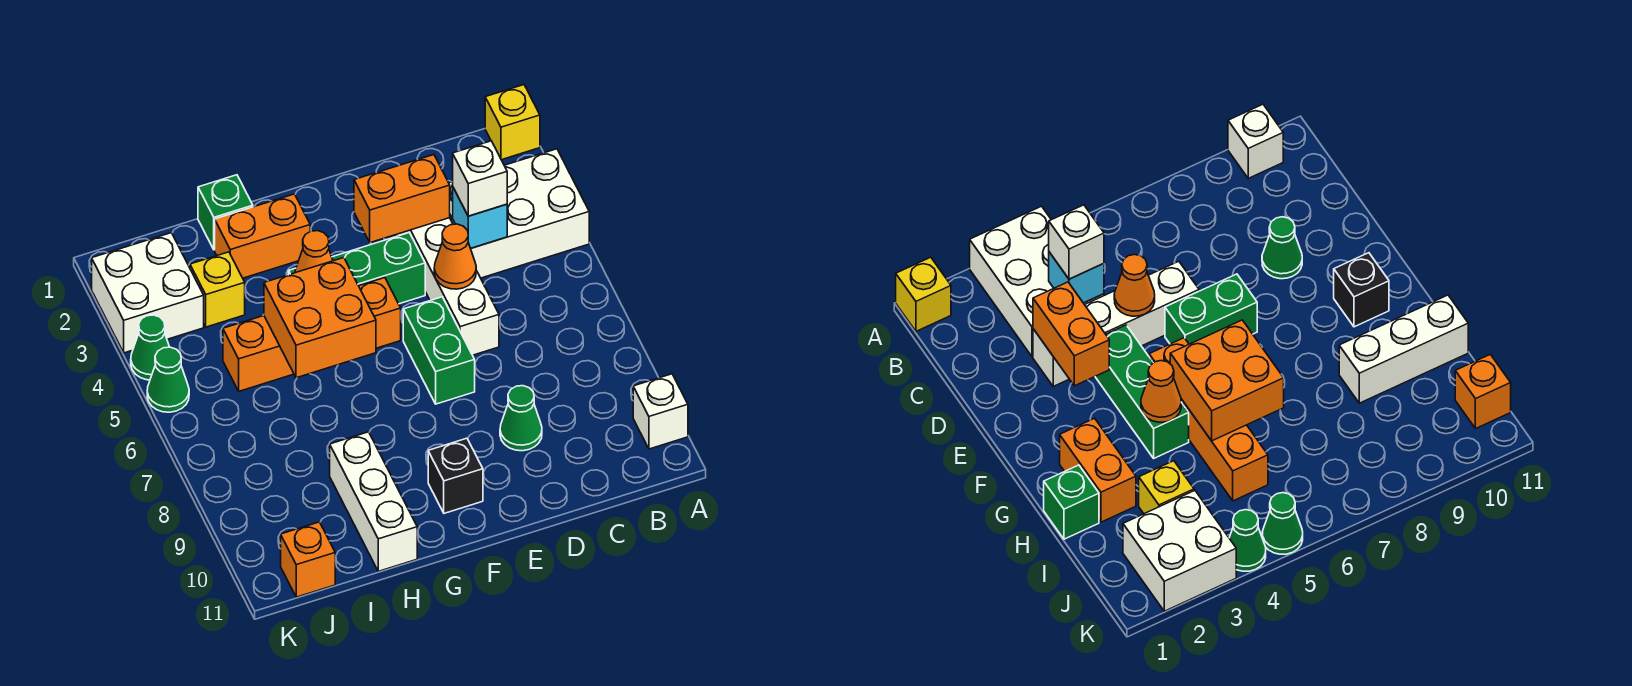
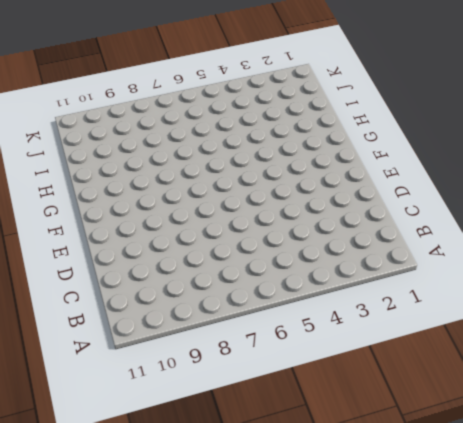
none -> yellow 1x1 brick [485,85,540,160]
none -> white 2x3 brick [449,149,589,278]
none -> white 1x1 brick [633,374,688,449]

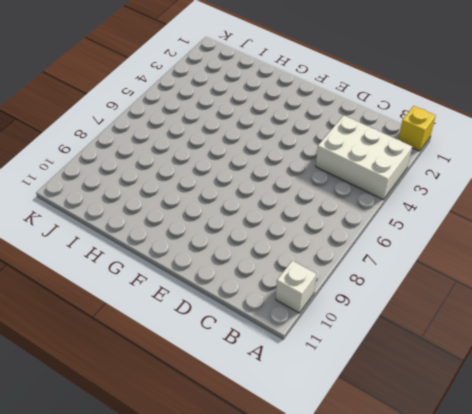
none -> white 1x4 brick [396,218,499,355]
none -> green 1x1 cone [500,386,542,451]
none -> green 1x3 brick [288,233,425,304]

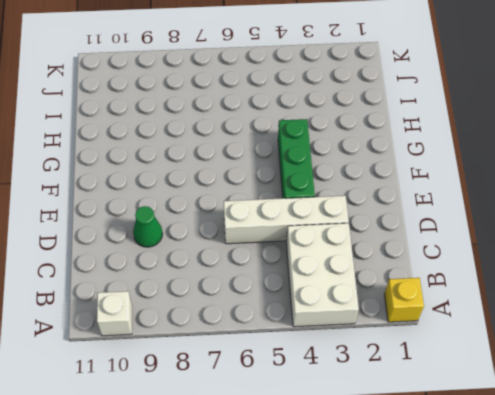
none -> green 1x2 brick [403,297,475,404]
none -> orange 1x4 brick [223,278,401,391]
none -> black 1x1 brick [428,438,483,513]

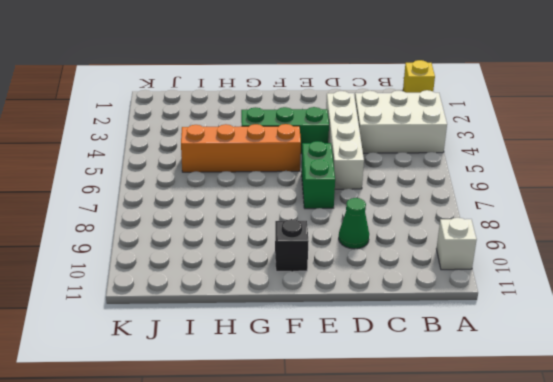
none -> orange 1x2 brick [215,194,310,278]
none -> green 1x1 brick [198,175,253,250]
none -> white 1x3 brick [330,432,417,571]

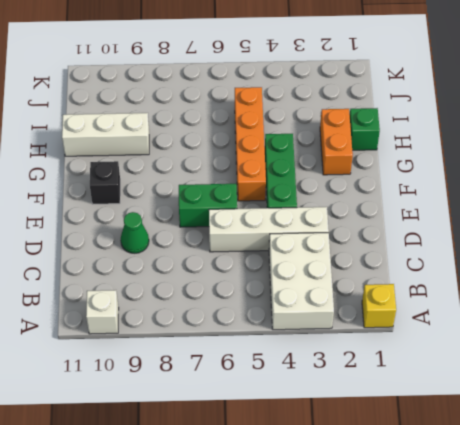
none -> yellow 1x1 brick [190,252,245,327]
none -> white 2x2 brick [92,233,204,353]
none -> orange 1x1 brick [281,522,335,597]

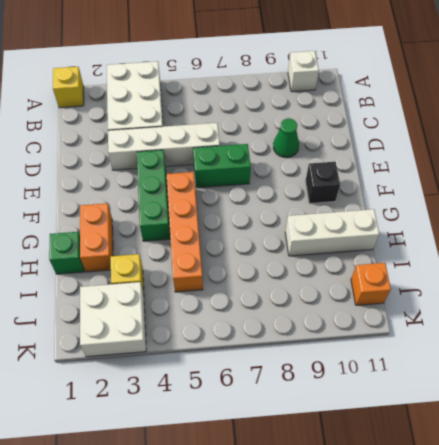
none -> green 1x1 cone [131,315,169,380]
none -> green 1x1 cone [147,347,189,412]
none -> cyan 1x1 brick [453,188,507,248]

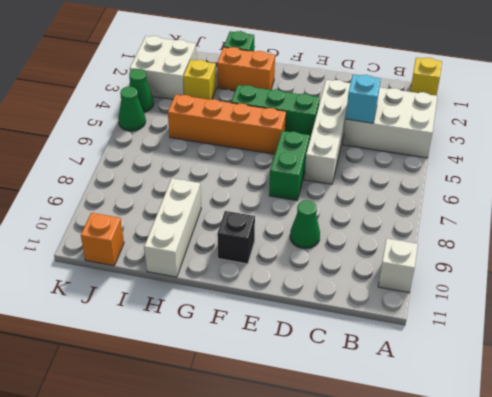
none -> orange 1x2 brick [354,155,450,243]
none -> orange 1x1 cone [434,224,476,289]
none -> orange 1x1 cone [295,231,333,273]

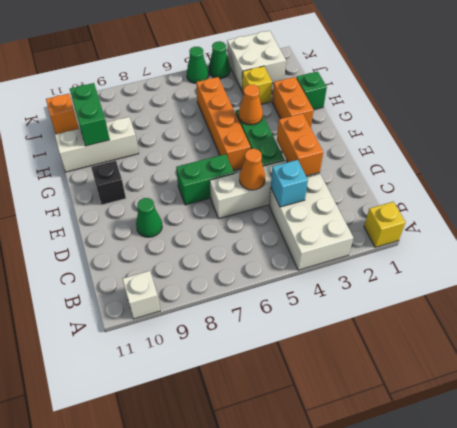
green 1x2 brick [70,83,110,146] -> none
none -> orange 2x2 brick [264,258,376,378]
none -> white 1x1 brick [453,141,507,216]

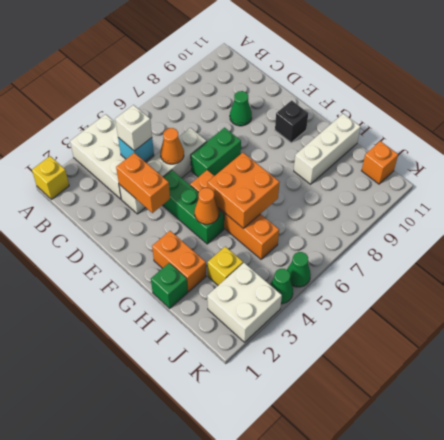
none -> white 1x1 brick [633,374,688,449]

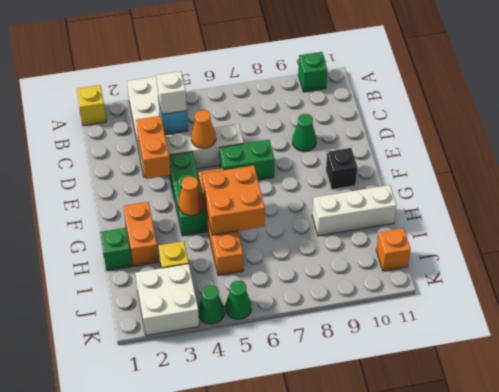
green 1x1 brick [298,52,327,92] -> white 1x1 brick [633,374,688,449]

